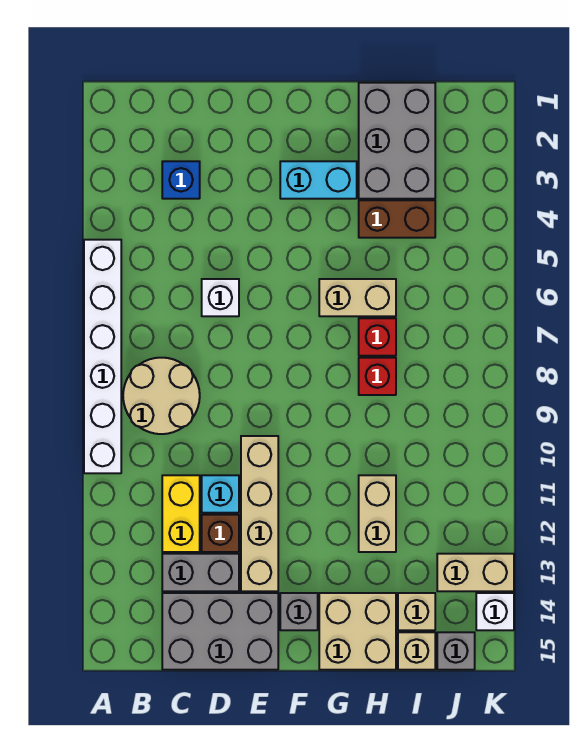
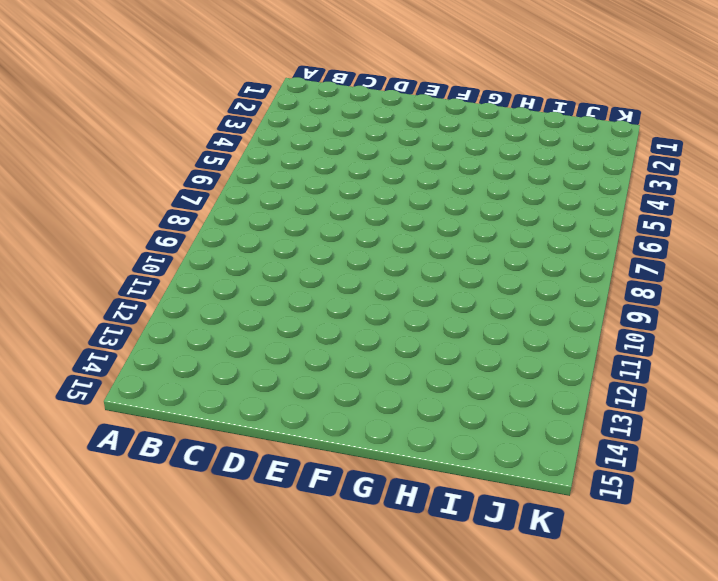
none -> white 1x6 brick [84,240,121,473]
none -> tan 2x2 round brick [123,358,200,434]
none -> blue 1x1 brick [162,161,200,199]

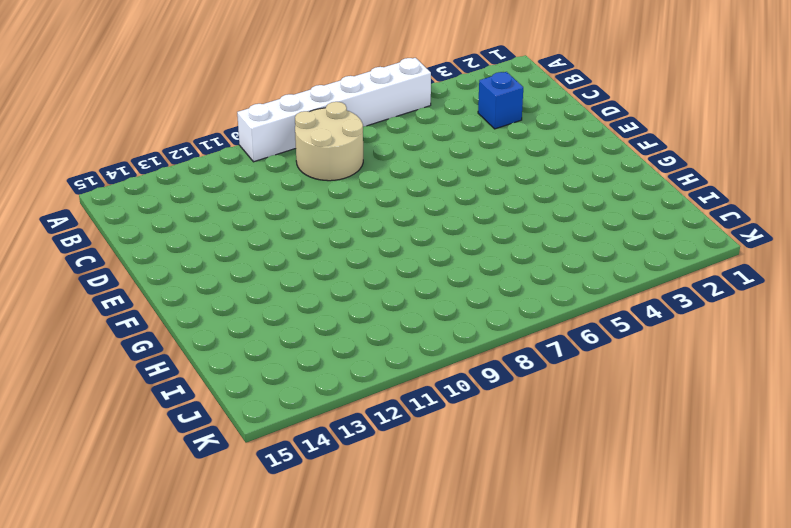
none -> yellow 1x2 brick [162,475,200,552]
none -> grey 1x2 brick [162,554,239,591]
none -> grey 2x3 brick [162,593,278,670]

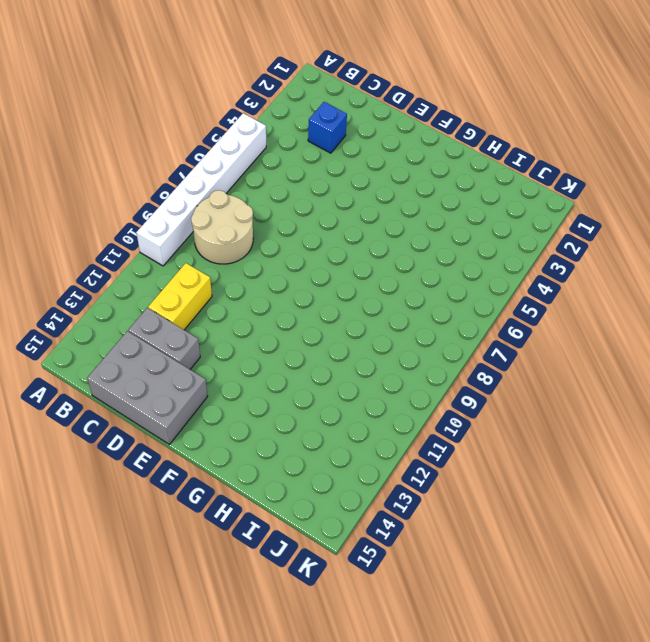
none -> white 1x1 brick [202,279,239,316]
none -> cyan 1x1 brick [202,475,239,513]
none -> brown 1x1 brick [202,515,239,552]

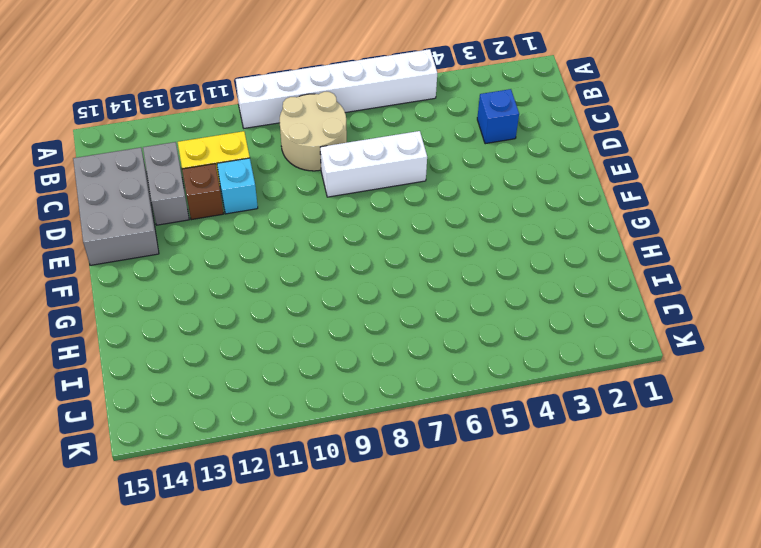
white 1x3 brick [320,131,427,197] -> white 1x1 brick [202,279,239,316]
none -> tan 1x4 brick [241,436,278,591]
none -> cyan 1x2 brick [280,161,357,199]
none -> grey 1x1 brick [280,593,318,630]

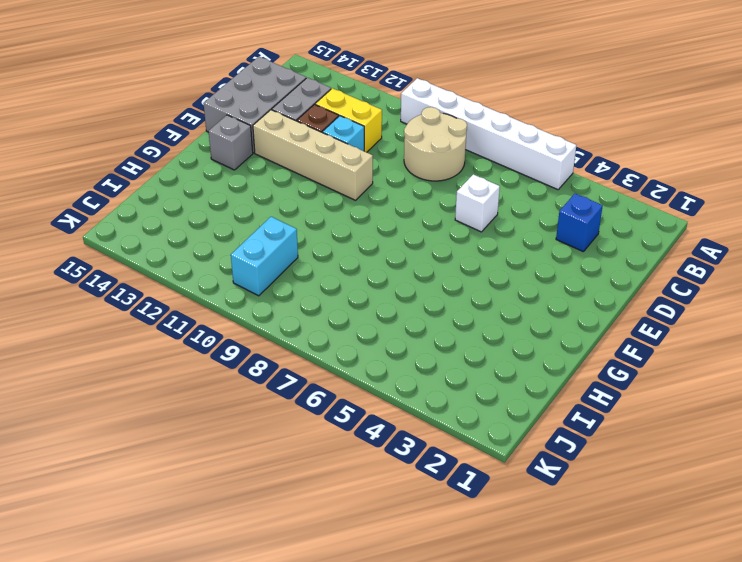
cyan 1x2 brick [231,217,298,296] -> cyan 1x2 brick moved to [280,161,357,199]
none -> tan 1x2 brick [319,279,396,316]
none -> tan 2x2 brick [319,593,396,670]
none -> grey 2x3 brick [359,83,435,199]

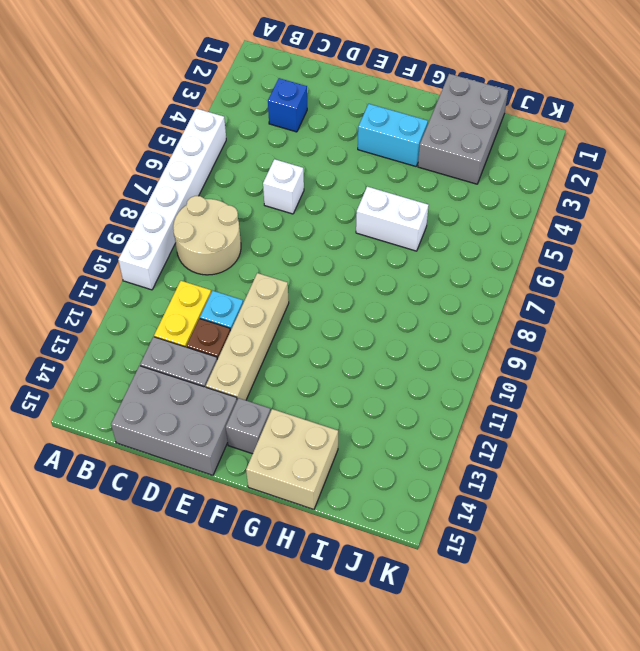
white 1x2 brick [356,187,429,251] -> tan 1x2 brick [319,279,396,316]
none -> brown 1x2 brick [359,200,435,238]
none -> red 1x1 brick [359,318,396,356]
none -> red 1x1 brick [359,358,396,395]

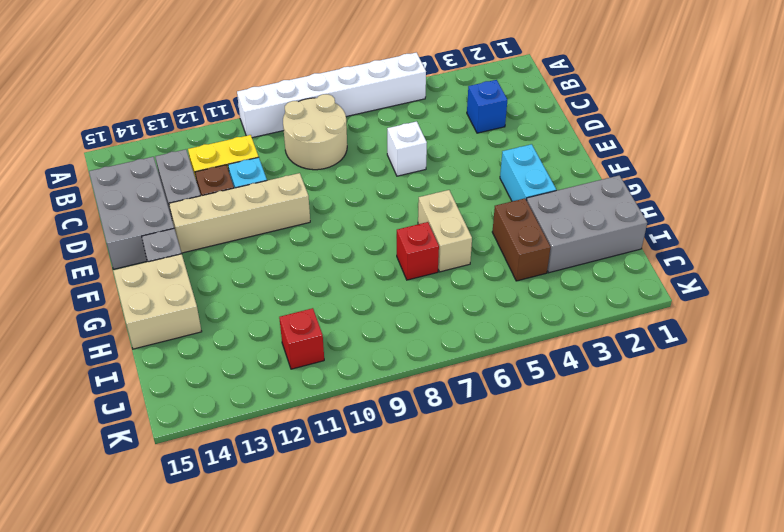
red 1x1 brick [279,308,324,369] -> red 1x1 brick moved to [359,358,396,395]
none -> tan 1x2 brick [359,475,396,552]
none -> tan 1x1 brick [398,593,435,630]
none -> tan 1x1 brick [398,632,435,670]

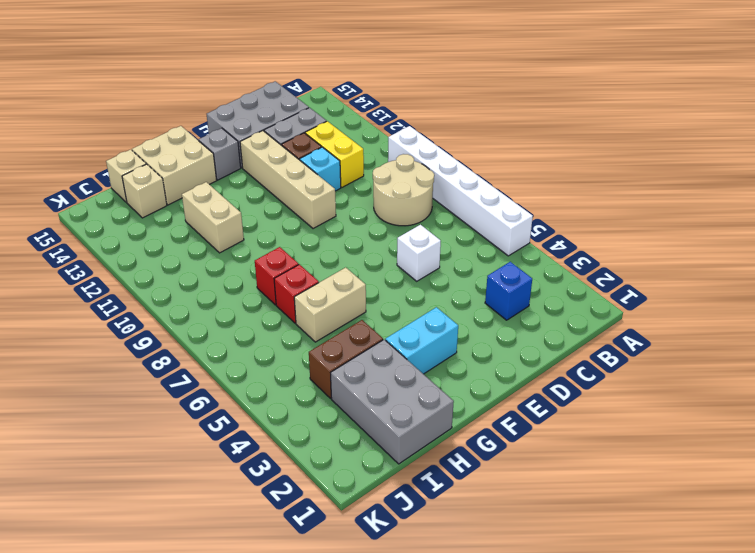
none -> tan 1x2 brick [437,554,514,591]
none -> grey 1x1 brick [437,632,475,670]
none -> white 1x1 brick [476,593,514,630]

